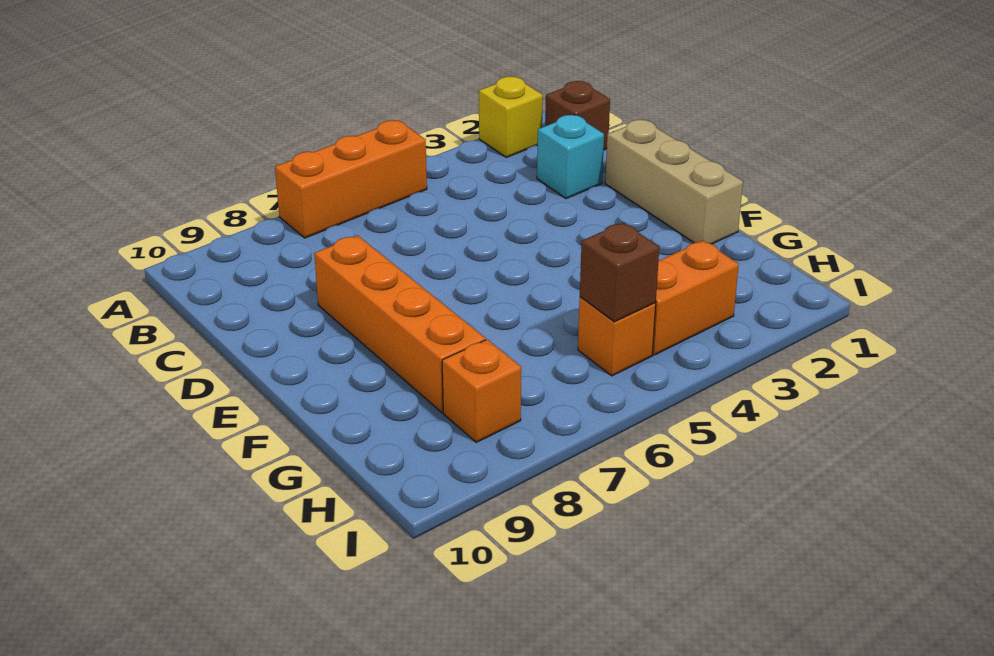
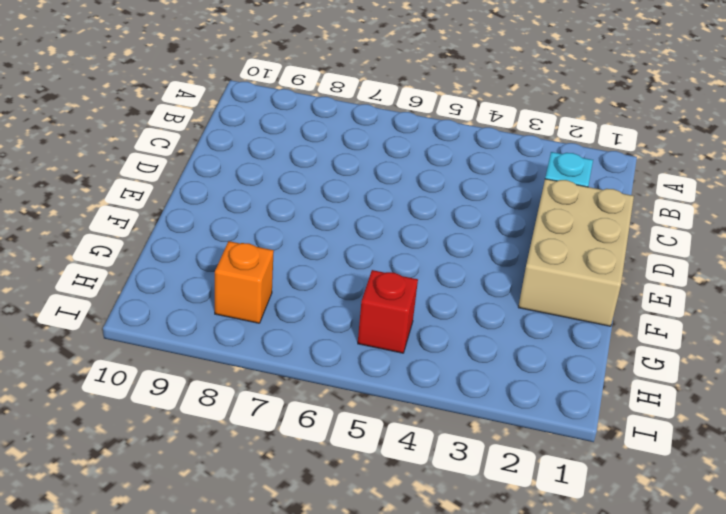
tan 2x3 brick [518,179,634,326] -> tan 1x3 brick [605,120,743,244]
red 1x1 brick [358,270,418,353] -> orange 1x1 brick [578,297,656,376]
none -> yellow 1x1 brick [479,77,543,157]
none -> orange 1x3 brick [275,120,427,238]

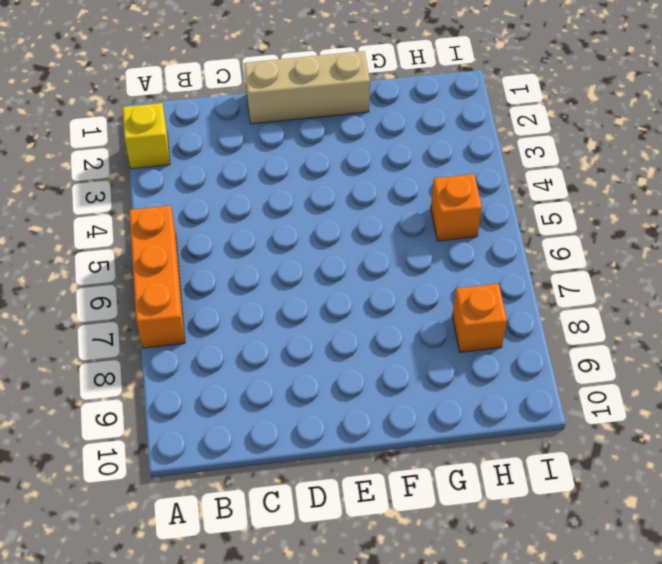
none -> brown 1x1 brick [545,81,610,150]
none -> cyan 1x1 brick [537,115,604,199]

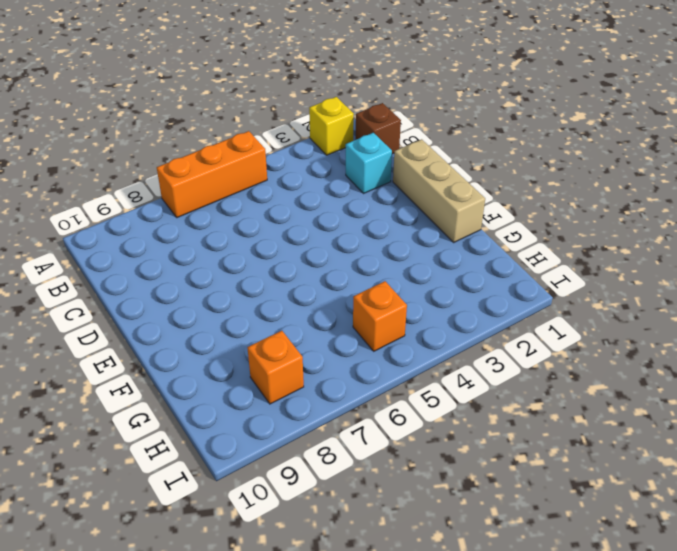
none -> orange 1x4 brick [314,235,486,412]
none -> orange 1x2 brick [652,240,739,355]

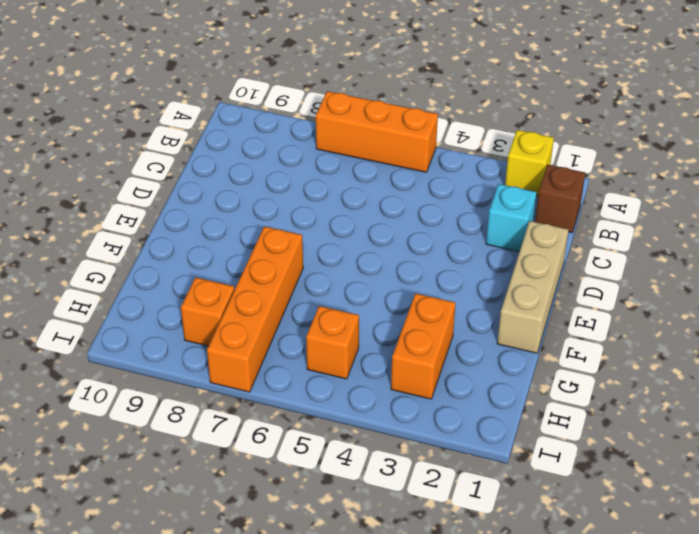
orange 1x4 brick [207,226,303,392] -> orange 1x4 brick moved to [314,235,486,412]
orange 1x2 brick [391,293,455,399] -> orange 1x2 brick turned to [652,240,739,355]
none -> brown 1x1 brick [580,222,659,322]

